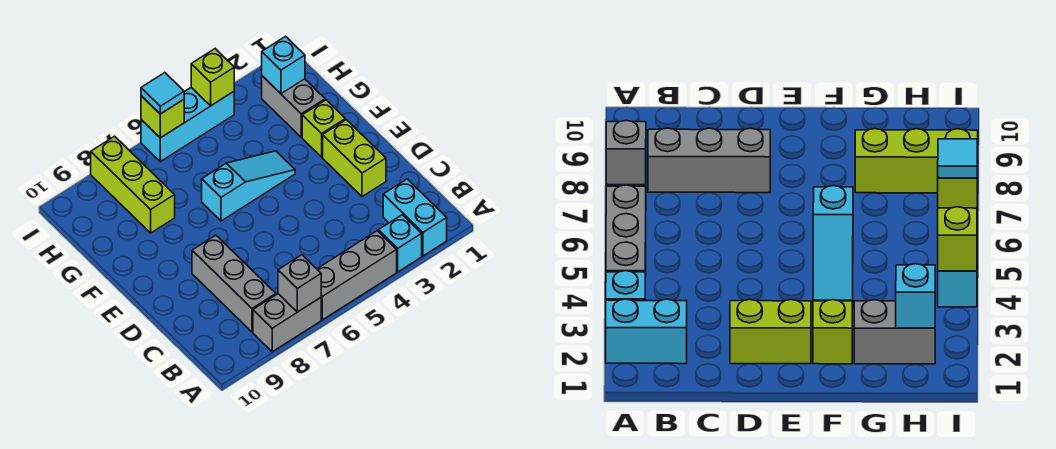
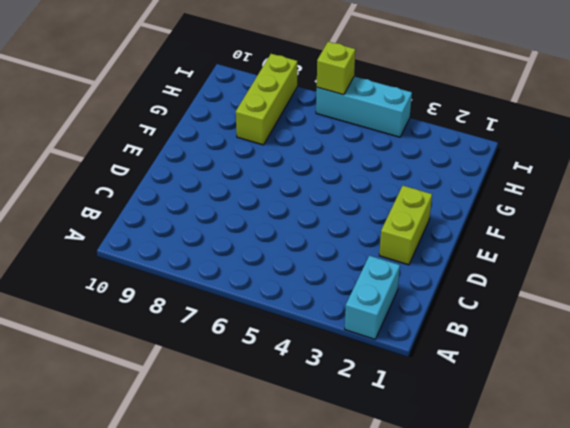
none -> cyan 1x1 brick [378,215,422,272]
none -> grey 1x3 brick [317,231,397,320]
none -> grey 1x2 brick [253,294,321,352]

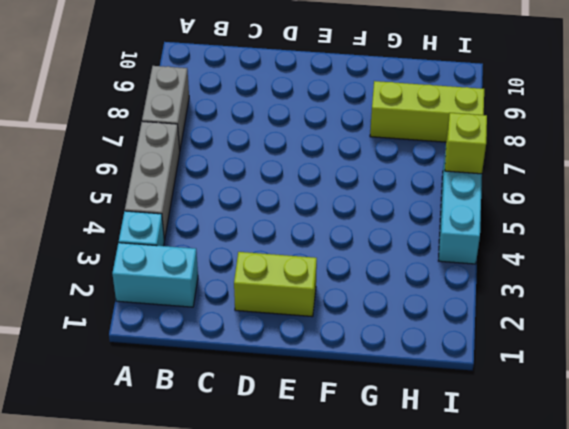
none -> grey 1x3 brick [192,235,276,332]
none -> lime 1x1 brick [302,100,345,157]
none -> cyan 1x3 slope [202,151,295,221]

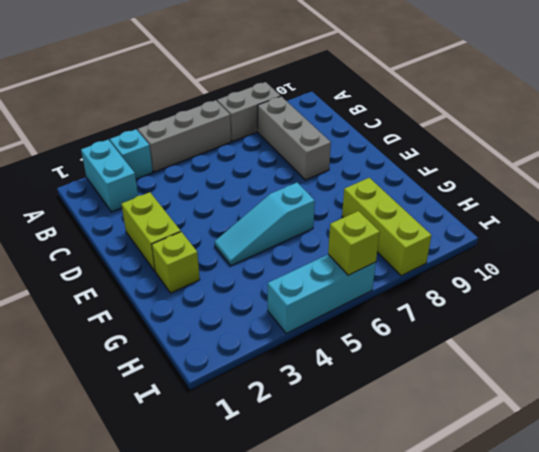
none -> grey 1x2 brick [262,76,325,137]
none -> grey 1x1 brick [278,255,321,312]
none -> cyan 1x1 brick [262,36,305,94]

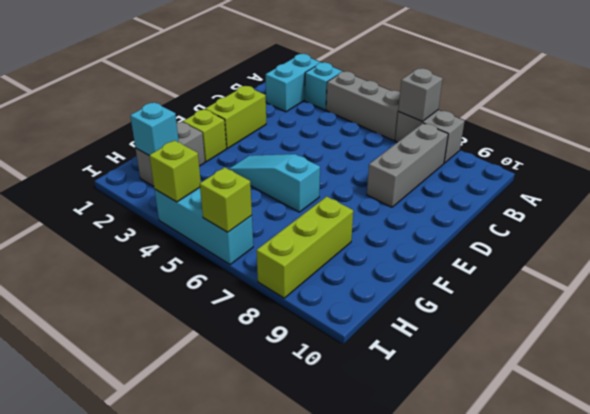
none -> cyan 1x1 tile [141,73,184,114]

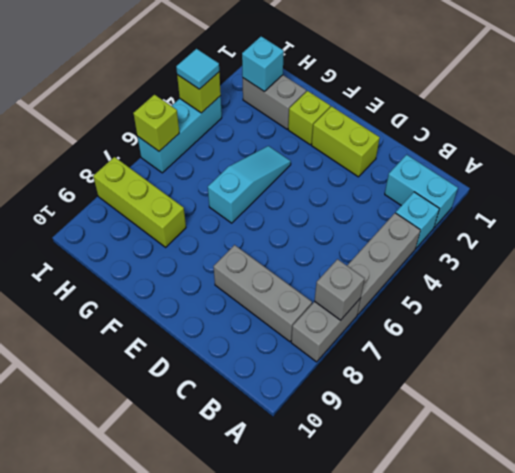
cyan 1x1 tile [176,49,219,89] -> cyan 1x1 tile moved to [141,73,184,114]

